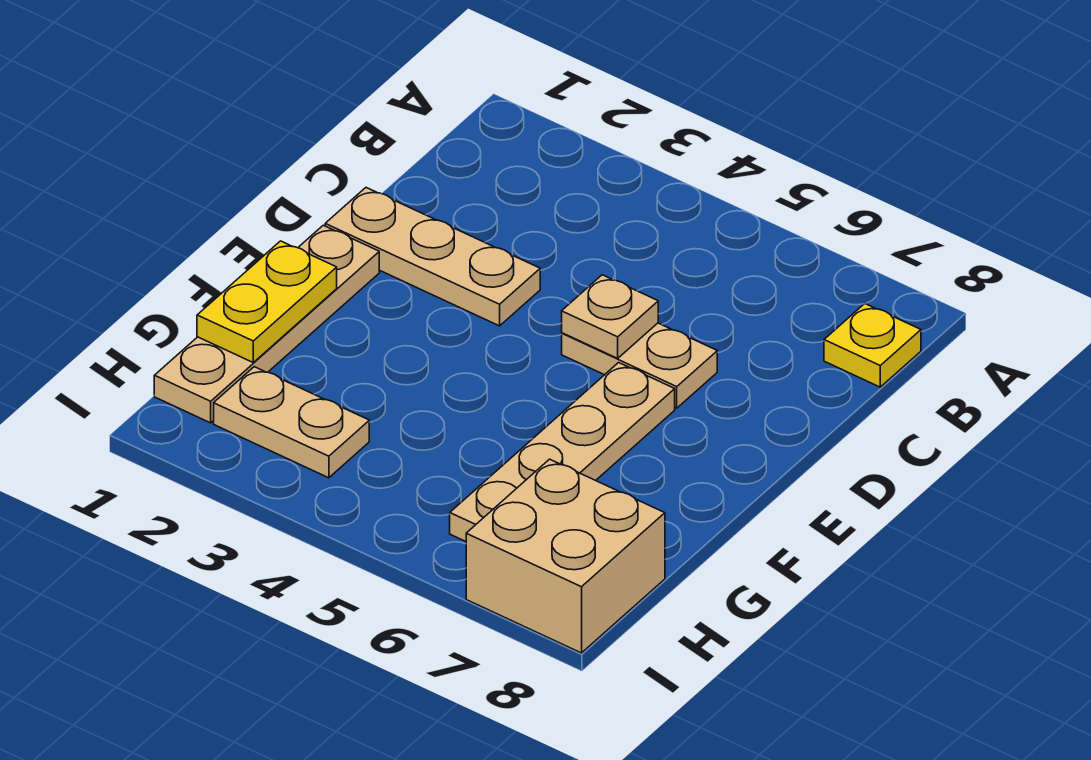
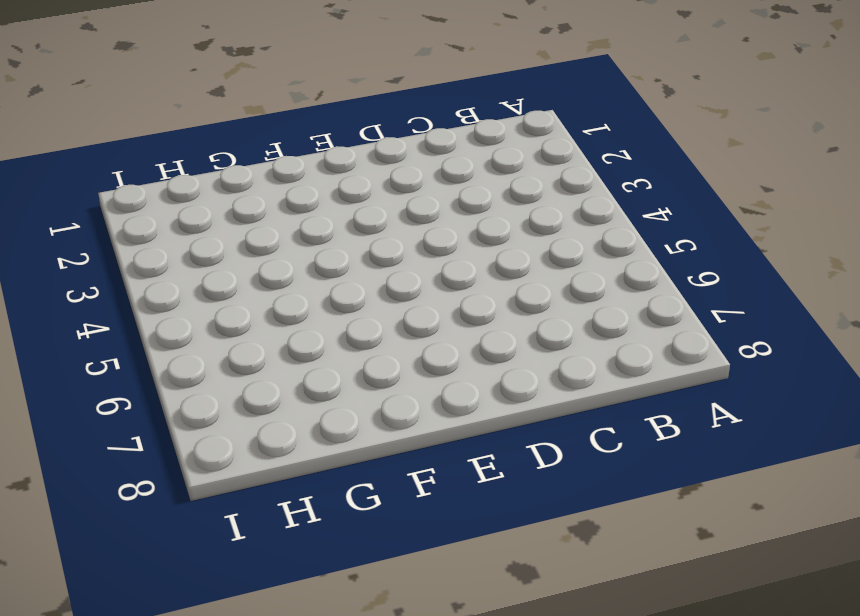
none -> yellow 1x1 plate [824,304,921,387]
none -> tan 1x3 plate [325,188,540,326]

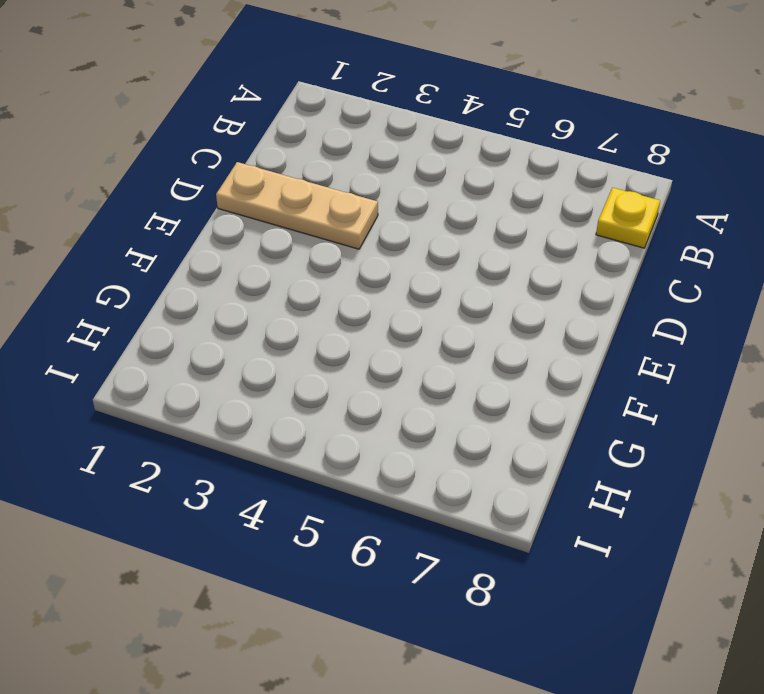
none -> tan 1x2 plate [562,323,717,408]
none -> tan 1x4 plate [154,225,379,423]

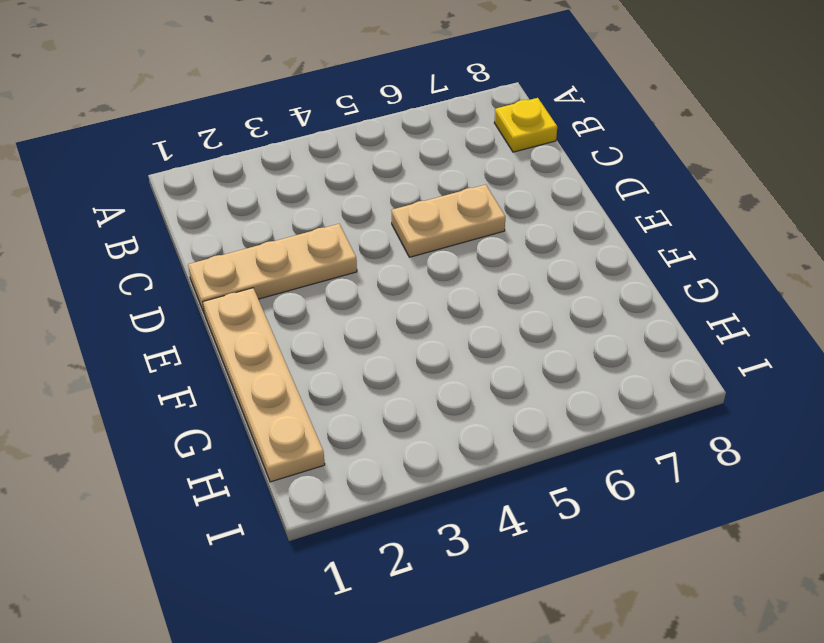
none -> tan 1x4 plate [450,363,675,541]
none -> tan 1x2 plate [214,367,369,478]

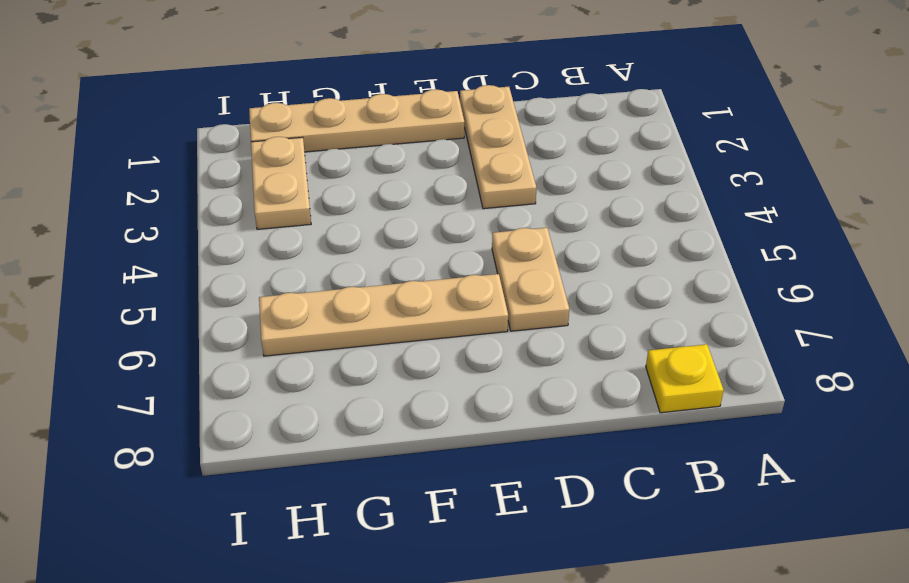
none -> tan 2x2 brick [466,459,665,653]
none -> tan 1x1 plate [562,275,658,358]

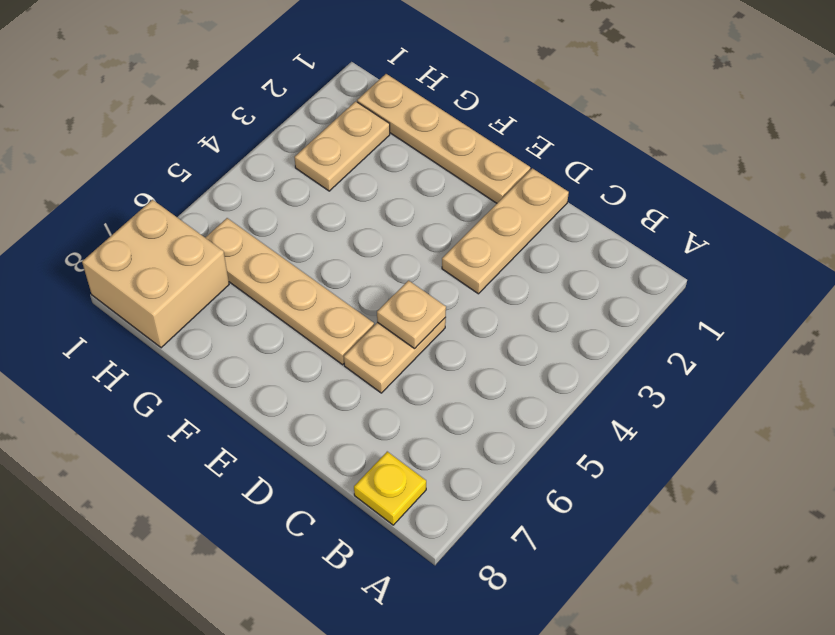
none -> yellow 1x2 plate [197,241,337,362]

